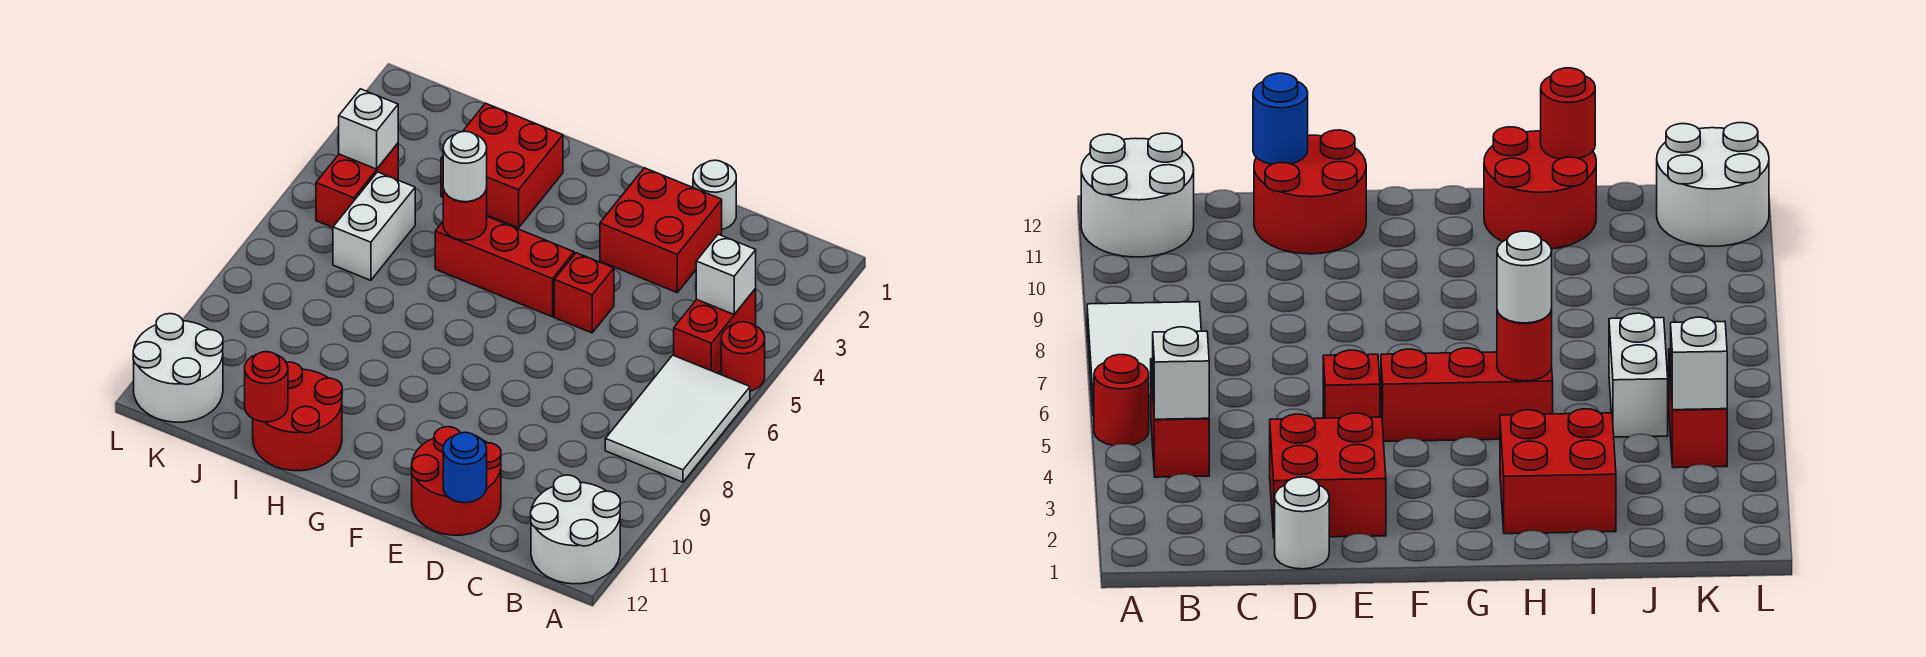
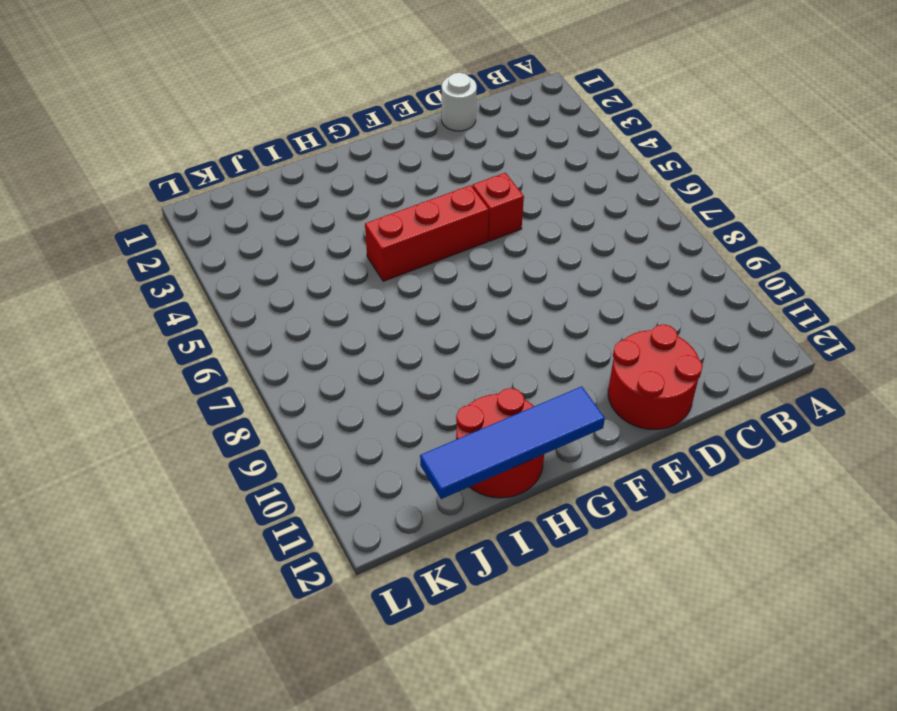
blue 1x4 tile [420,386,605,499] -> red 1x1 round brick [245,352,288,422]
none -> red 1x1 round brick [721,322,765,391]
none -> white 2x3 tile [605,355,750,482]
none -> white 2x2 round brick [531,475,620,584]

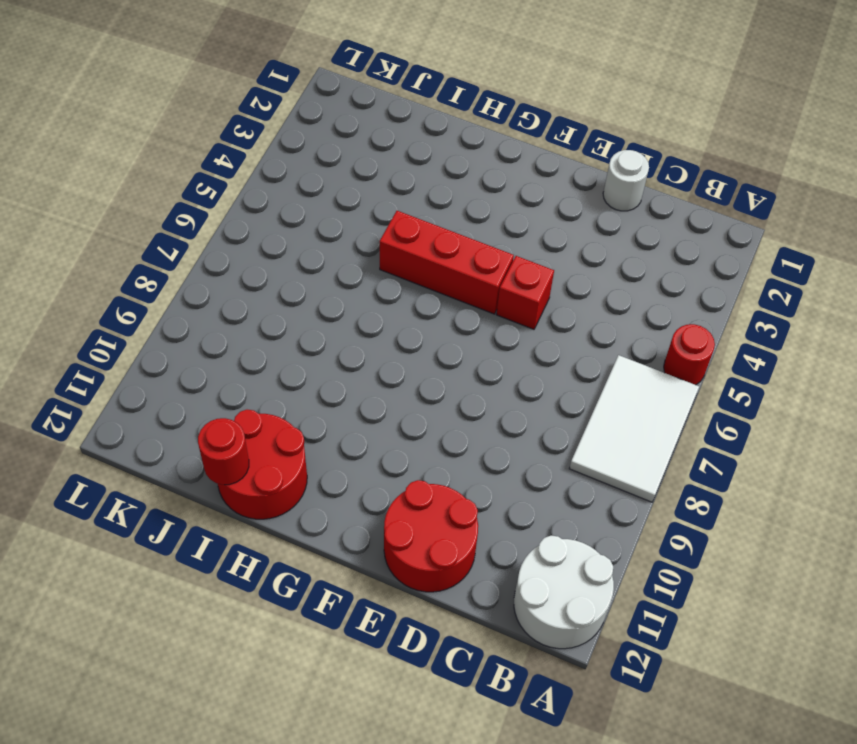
none -> red 1x2 brick [674,289,756,373]
none -> red 2x2 brick [600,168,722,292]
none -> red 2x2 brick [441,103,563,228]

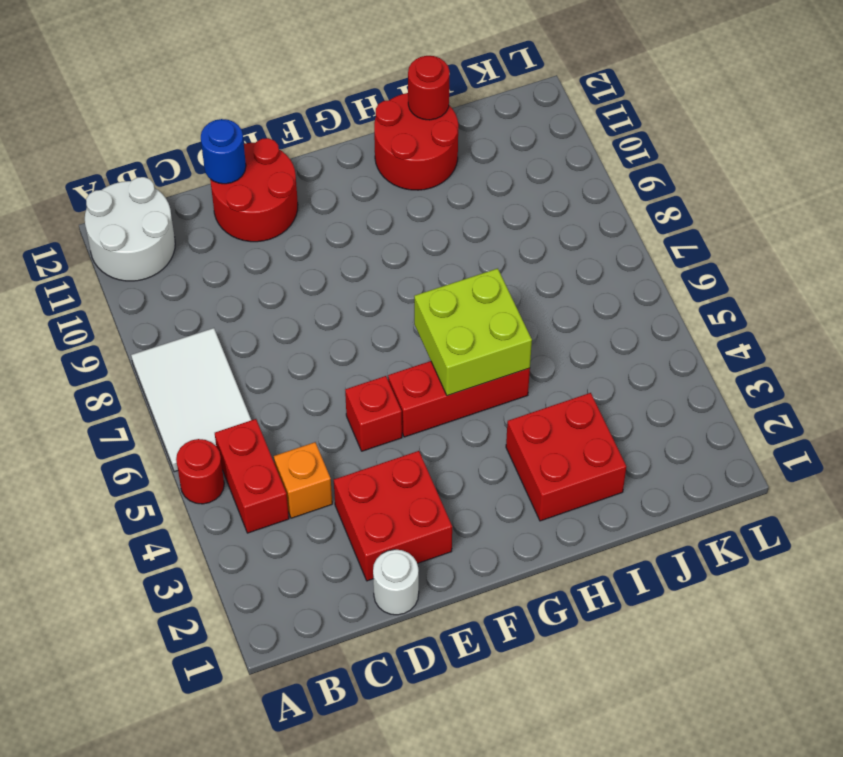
orange 1x1 brick [274,442,332,518] -> none
lime 2x2 brick [414,268,532,396] -> red 1x1 round brick [443,187,487,240]
none -> white 1x2 brick [333,172,415,280]
none -> red 1x2 brick [316,143,398,227]
none -> white 2x2 round brick [133,314,223,422]

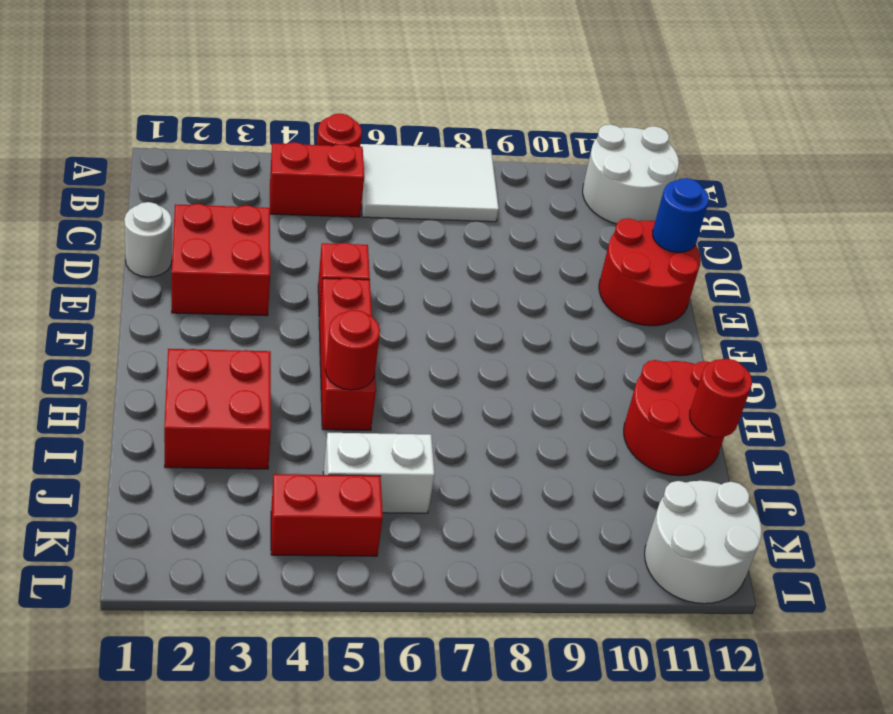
none -> white 1x1 brick [696,234,756,314]
none -> white 1x1 brick [339,89,398,169]
none -> white 1x1 round brick [443,131,487,202]

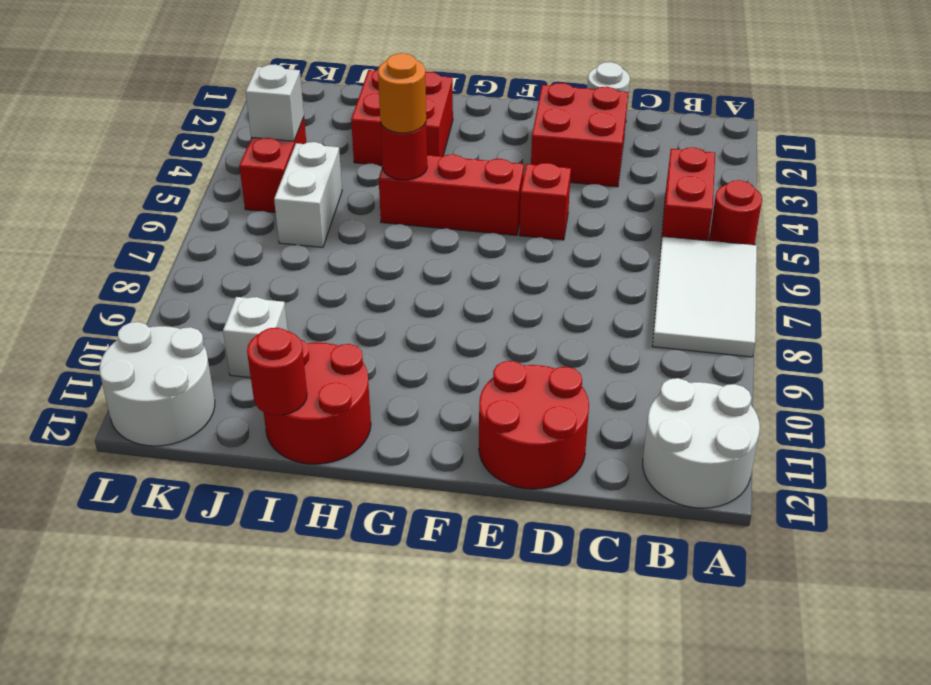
orange 1x1 round brick [378,53,426,133] -> white 1x1 round brick [443,131,487,202]
white 1x1 brick [223,297,288,378] -> white 1x1 brick moved to [696,234,756,314]
none -> blue 1x1 round brick [443,432,487,503]

